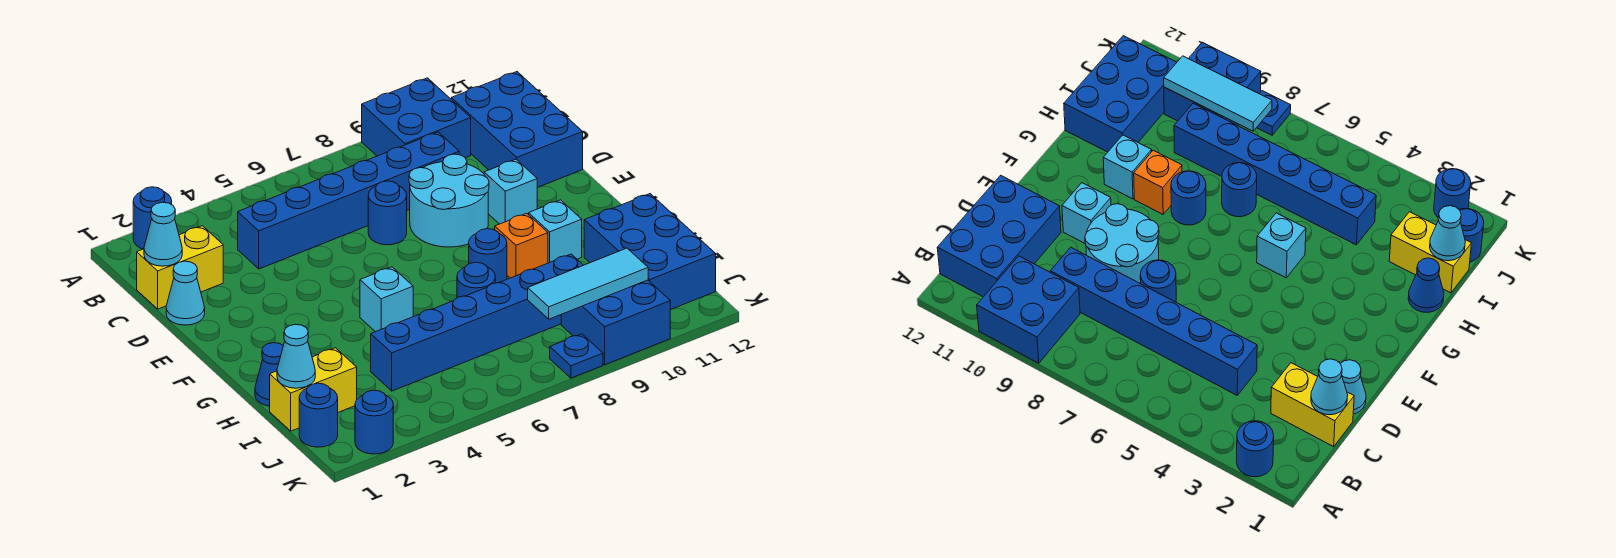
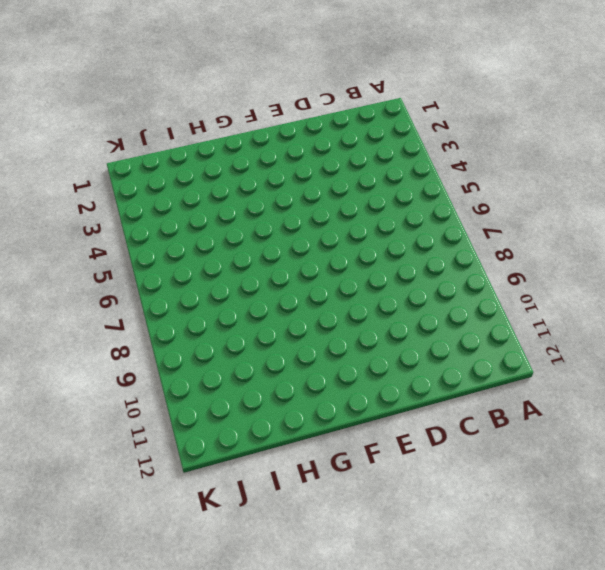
none -> blue 1x1 round brick [133,187,172,249]
none -> blue 2x2 brick [362,78,471,158]
none -> blue 2x3 brick [451,72,583,188]

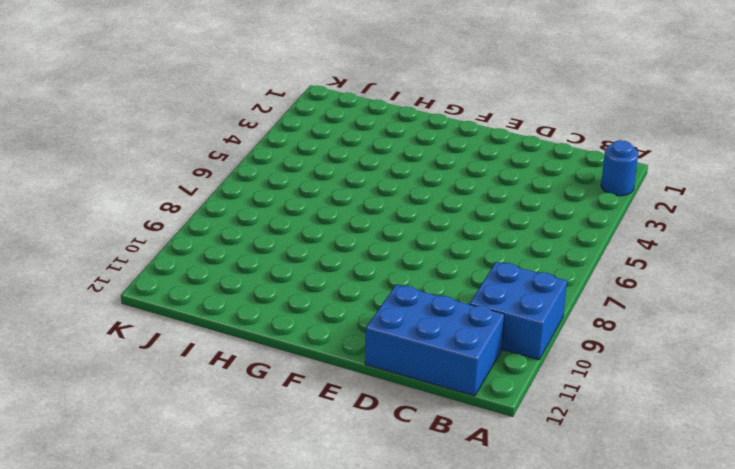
none -> yellow 1x2 brick [137,226,223,309]
none -> blue 1x6 brick [238,132,459,269]
none -> cyan 1x1 cone [166,261,205,325]

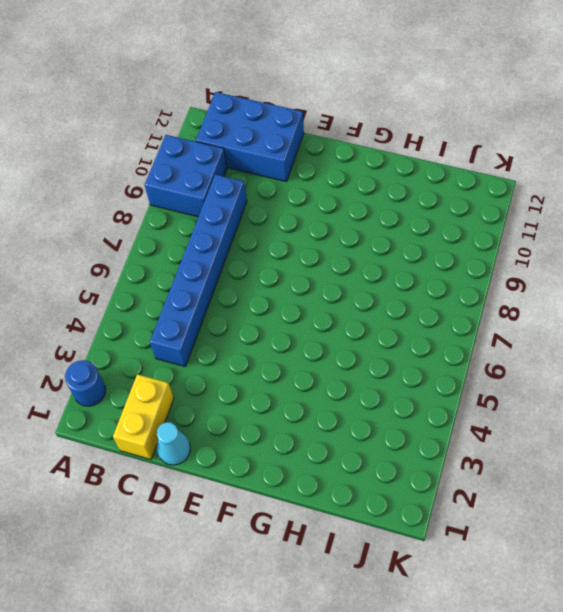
none -> blue 1x1 round brick [368,181,407,245]
none -> cyan 2x2 round brick [409,154,489,247]
none -> cyan 1x1 brick [484,159,537,224]

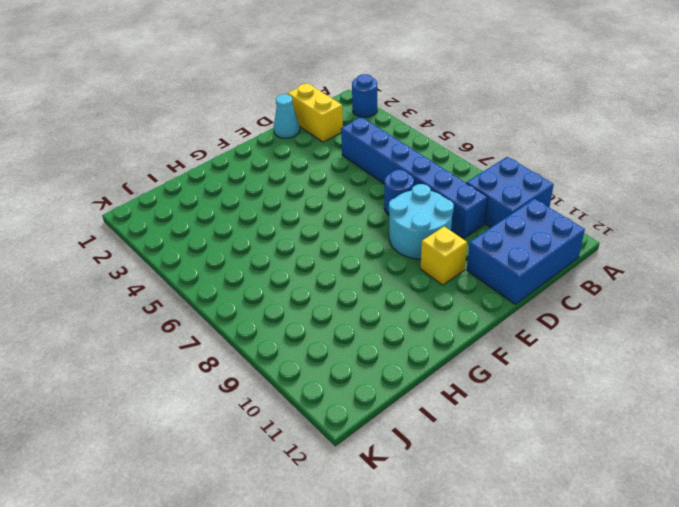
yellow 1x1 brick [421,227,467,285] -> cyan 1x1 brick [484,159,537,224]
none -> cyan 1x1 brick [360,267,413,332]
none -> blue 1x1 round brick [469,229,507,283]
none -> orange 1x1 brick [495,213,548,278]

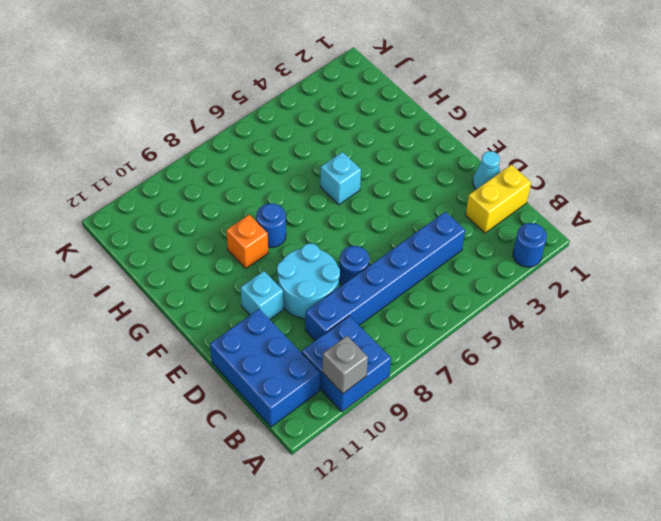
grey 1x1 brick [322,336,368,394] -> none
none -> cyan 1x1 brick [529,200,582,263]
none -> blue 1x1 cone [255,343,283,406]
none -> blue 1x1 round brick [457,262,495,298]

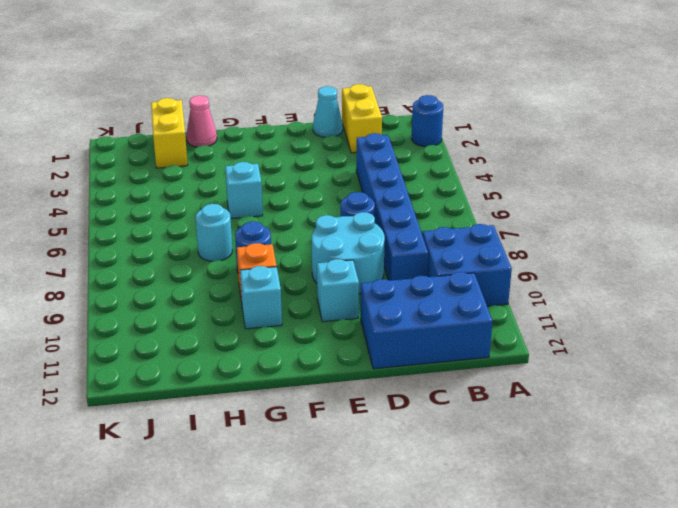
pink 1x1 cone [186,96,217,147] -> blue 1x1 cone [255,343,283,406]
cyan 1x1 round brick [195,204,232,261] -> blue 1x1 round brick [457,262,495,298]
none -> blue 2x3 brick [584,194,716,310]
none -> blue 1x6 brick [371,254,583,391]
none -> blue 1x1 round brick [299,383,338,447]

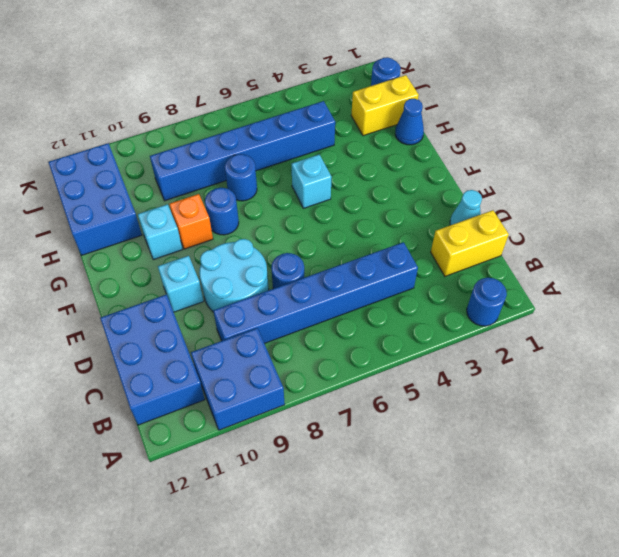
none -> blue 2x2 brick [561,280,670,365]
none -> blue 1x1 round brick [355,390,393,454]
none -> blue 1x1 plate [550,334,603,378]

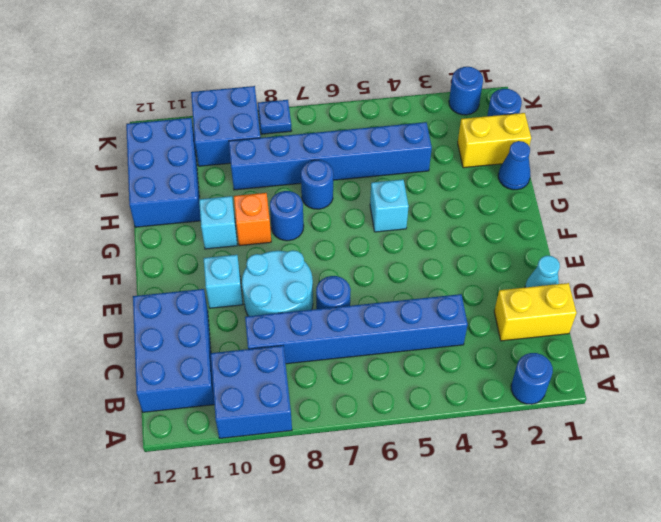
none -> cyan 1x1 cone [144,202,182,266]
none -> cyan 1x1 cone [277,324,315,388]
none -> cyan 1x3 tile [528,248,648,319]

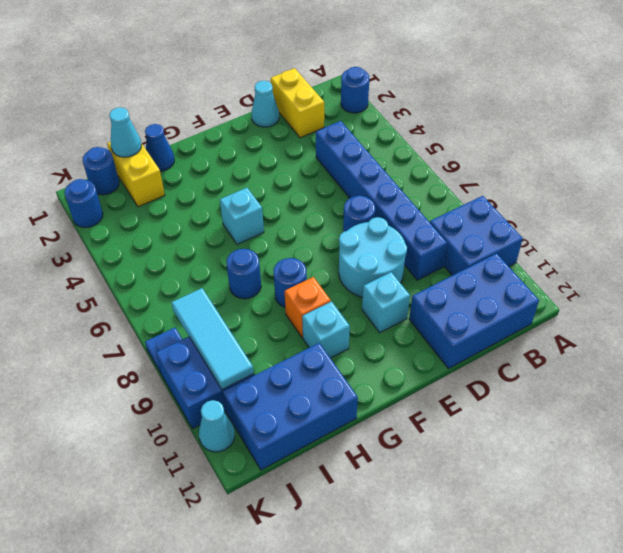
cyan 1x1 cone [199,400,235,452] -> cyan 1x1 cone moved to [144,202,182,266]
none -> blue 1x6 brick [371,254,583,391]

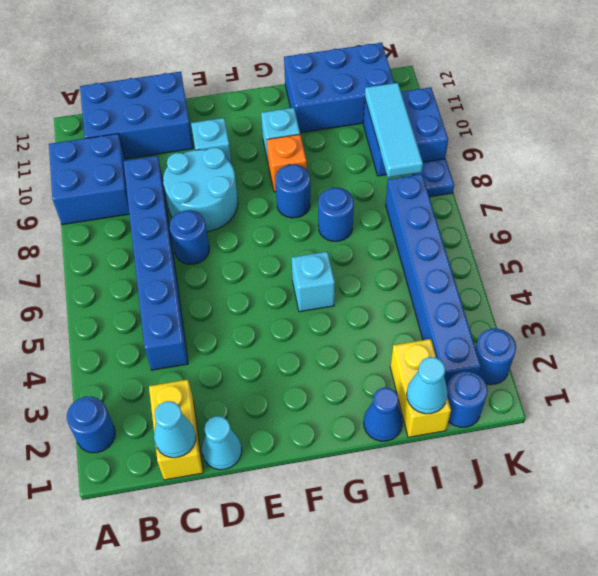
blue 1x6 brick [386,174,481,387] -> blue 1x6 brick moved to [371,254,583,391]

